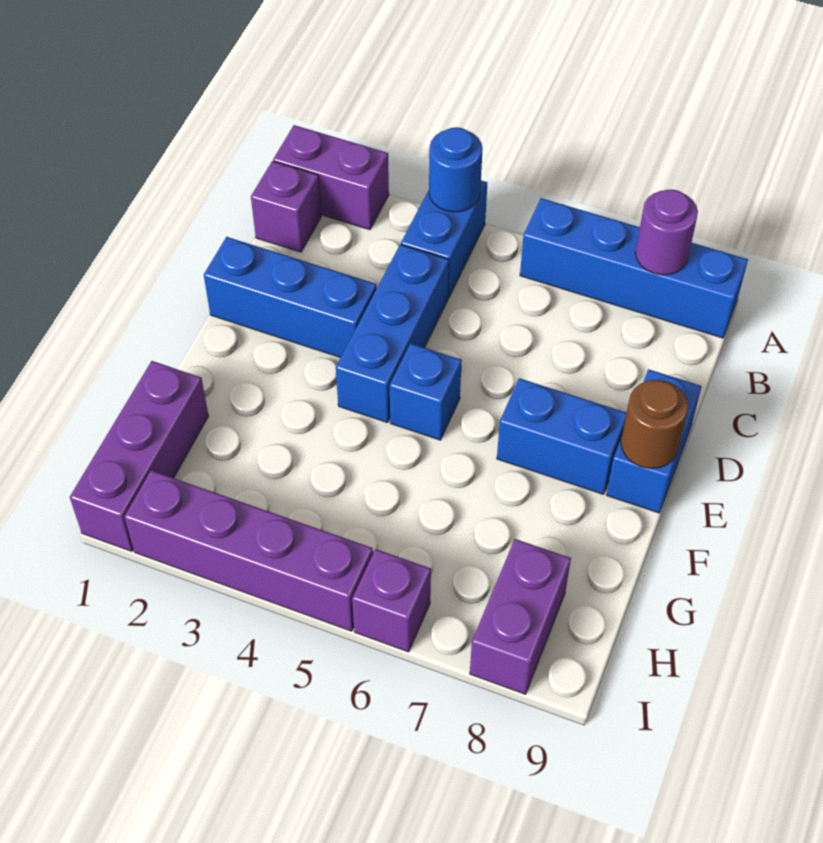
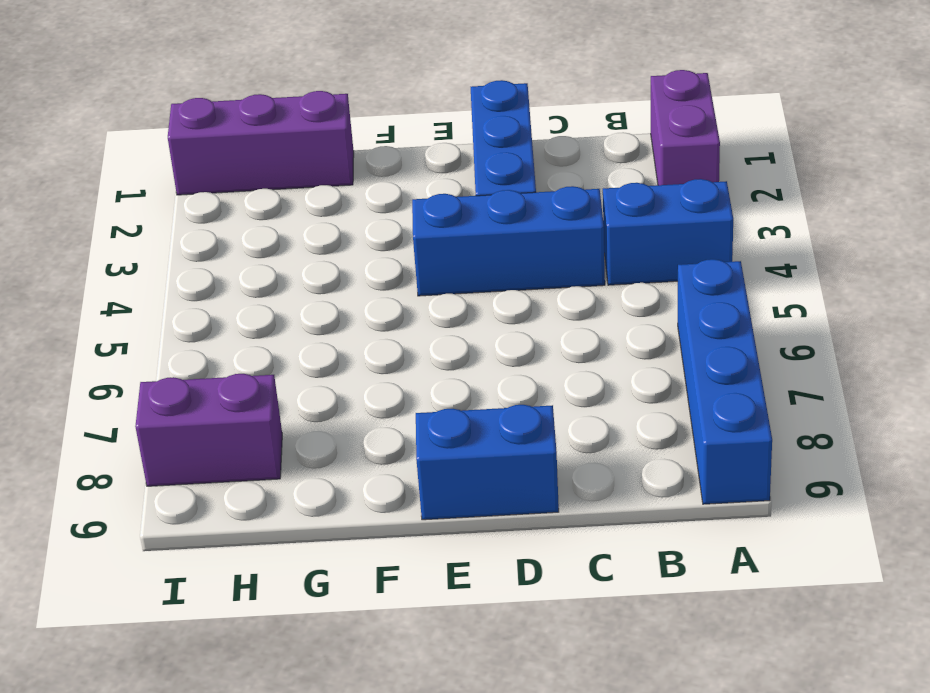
none -> purple 1x1 brick [251,161,321,252]
none -> blue 1x1 brick [390,343,462,440]
none -> blue 1x2 brick [497,378,627,494]

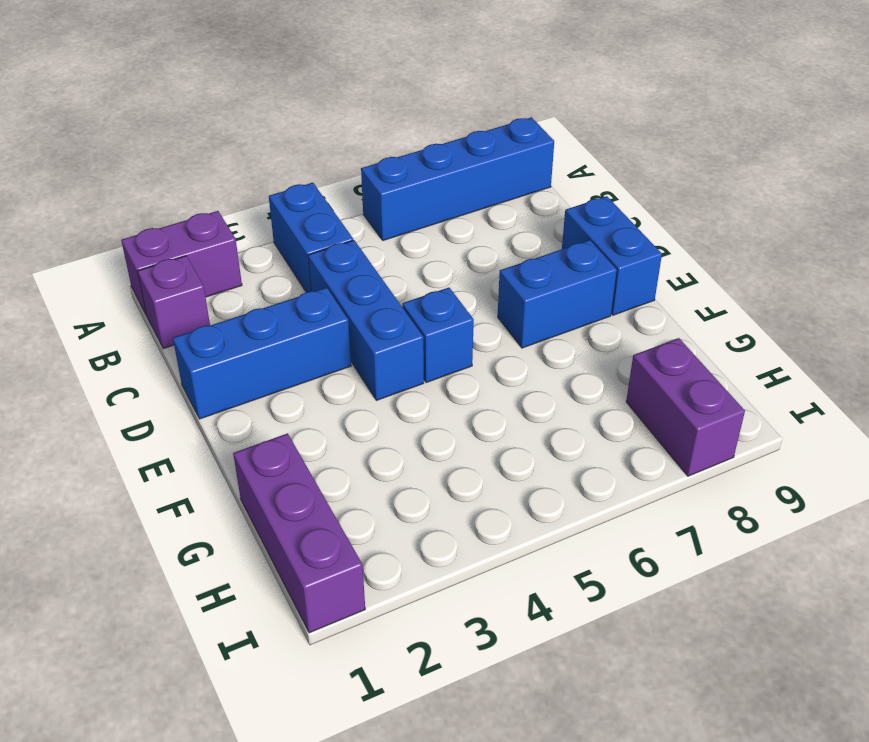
none -> purple 1x4 brick [125,470,373,631]
none -> purple 1x1 brick [352,549,431,652]
none -> blue 1x1 round brick [429,127,483,212]

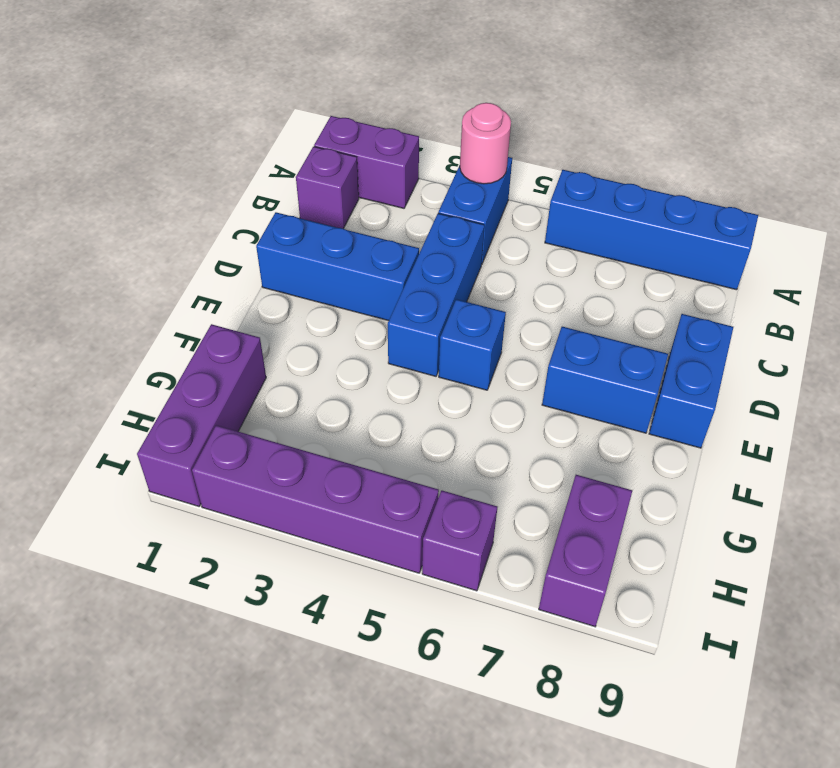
pink 1x1 round brick [460,103,511,184] -> blue 1x1 round brick [429,127,483,212]
none -> purple 1x1 round brick [635,190,698,275]
none -> brown 1x1 round brick [621,380,688,468]

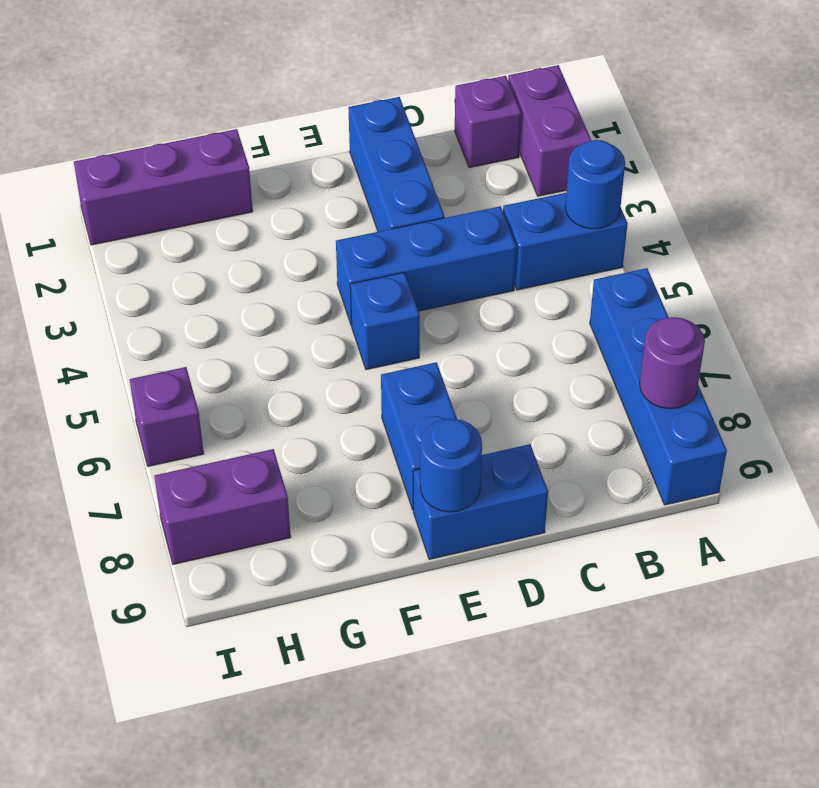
blue 1x1 round brick [420,419,482,512] -> brown 1x1 round brick [621,380,688,468]
none -> purple 1x4 brick [125,470,373,631]

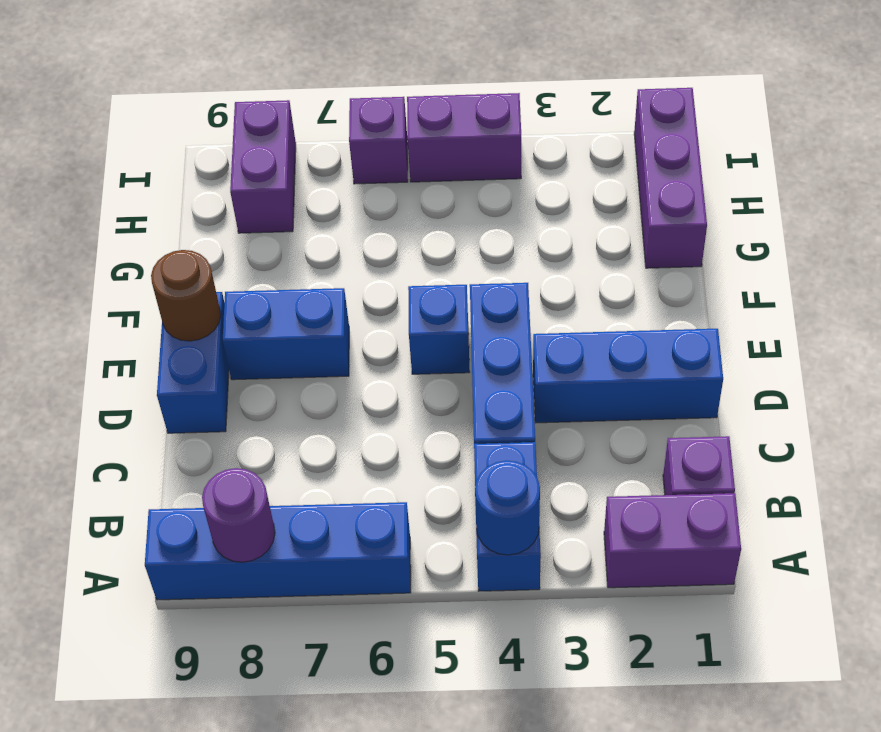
purple 1x2 brick [407,93,521,182] -> purple 1x4 brick [125,470,373,631]

